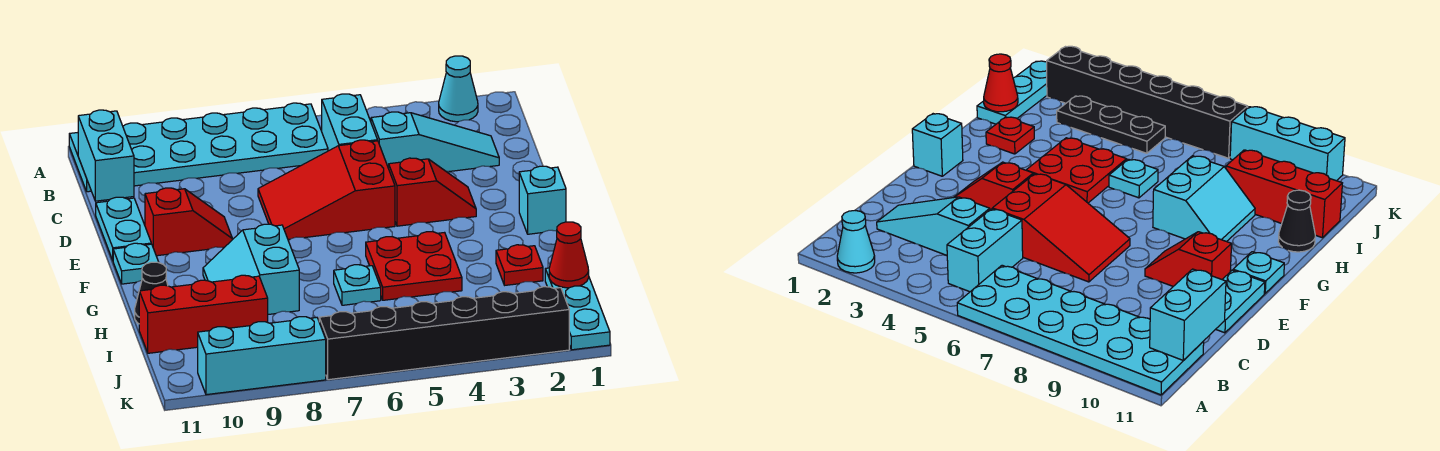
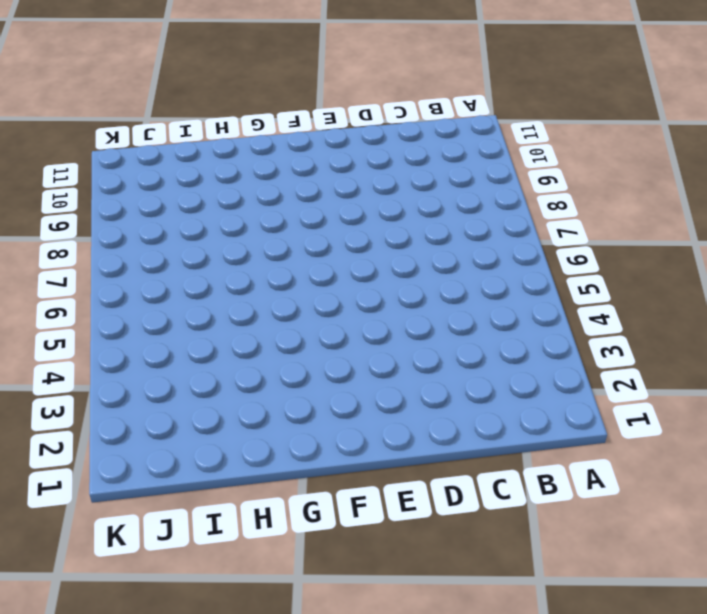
none -> cyan 1x1 cone [439,56,478,122]
none -> cyan 2x6 plate [69,103,328,192]
none -> cyan 1x2 brick [322,94,378,151]

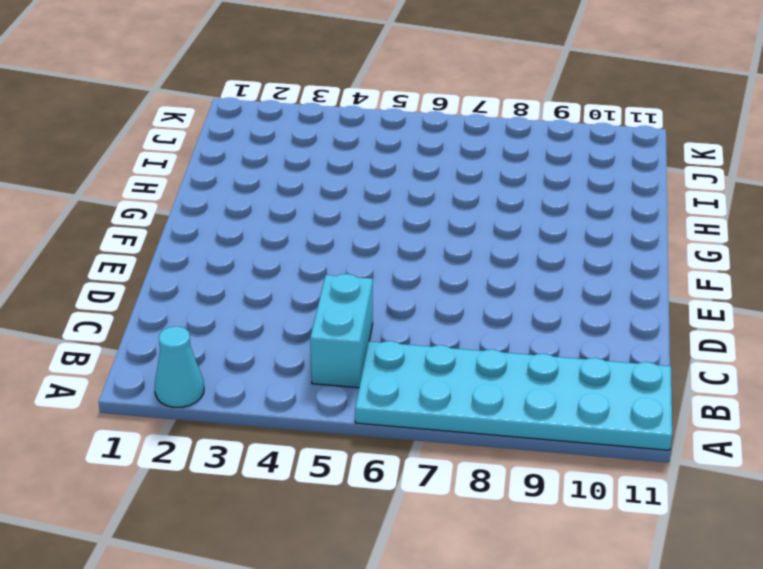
none -> cyan 1x3 slope [371,112,499,172]
none -> red 2x3 slope [258,140,395,240]
none -> cyan 1x2 plate [96,197,151,260]

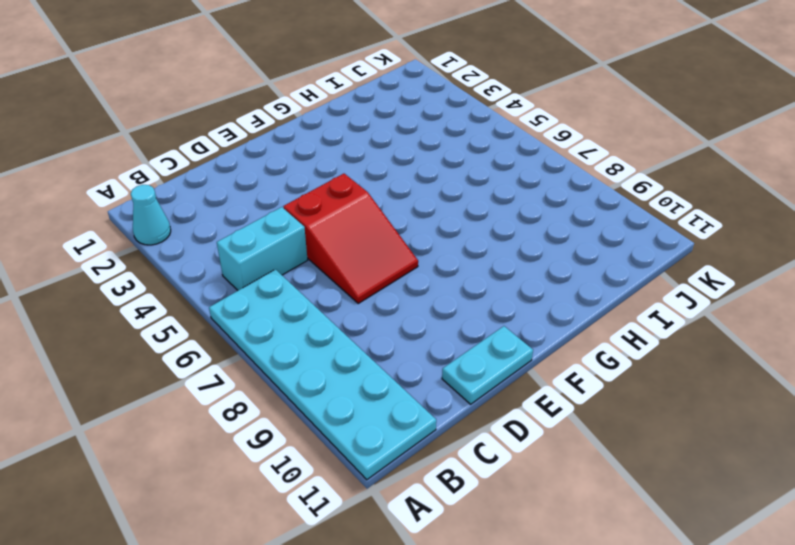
none -> cyan 1x3 slope [371,112,499,172]
none -> red 1x2 slope [389,158,476,226]
none -> red 1x2 slope [145,188,233,256]

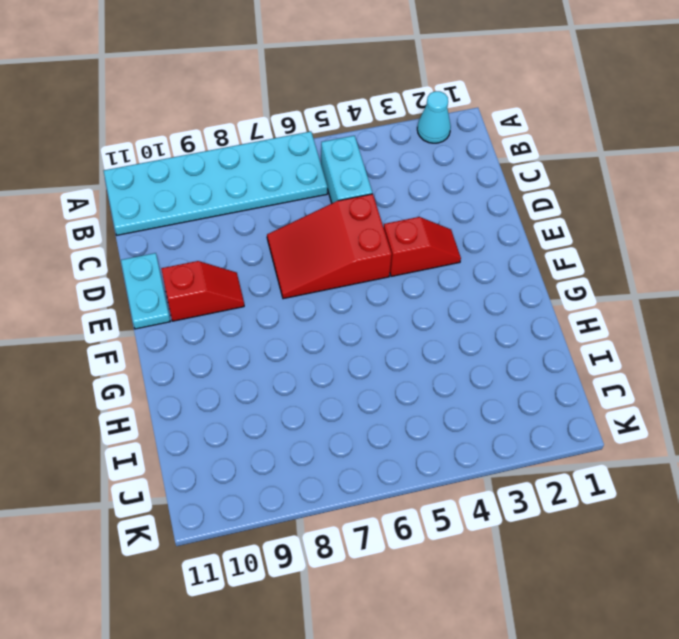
none -> cyan 1x3 slope [371,112,499,172]
none -> cyan 1x1 brick [519,166,566,234]
none -> cyan 1x1 plate [113,243,159,284]

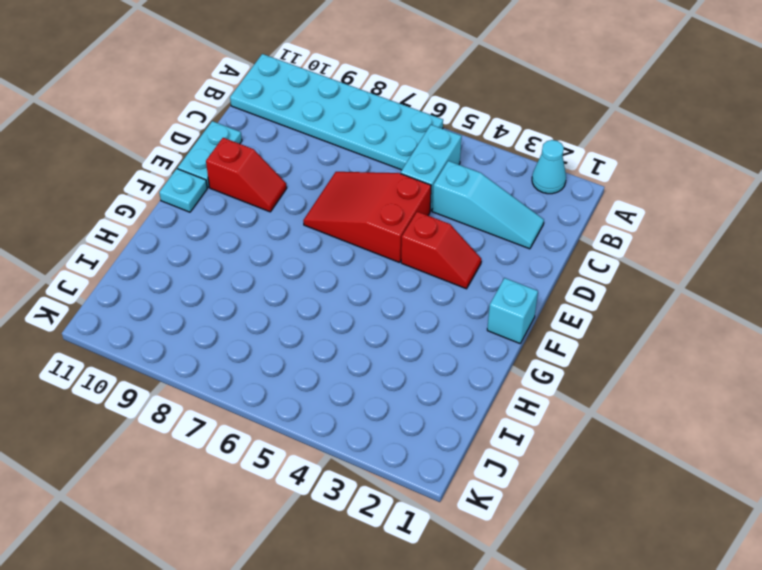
none -> red 2x2 plate [366,232,462,300]
none -> cyan 2x2 slope [203,224,299,314]
none -> red 1x1 plate [496,245,543,285]

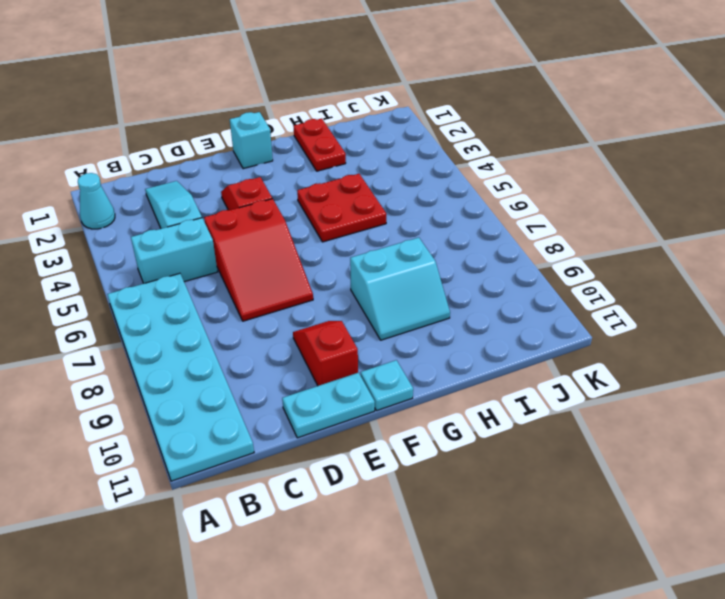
red 1x2 plate [294,119,346,171] -> red 1x1 plate [496,245,543,285]
none -> cyan 1x1 plate [334,265,381,305]
none -> black 1x1 cone [135,262,168,324]
none -> cyan 1x3 plate [545,268,610,350]

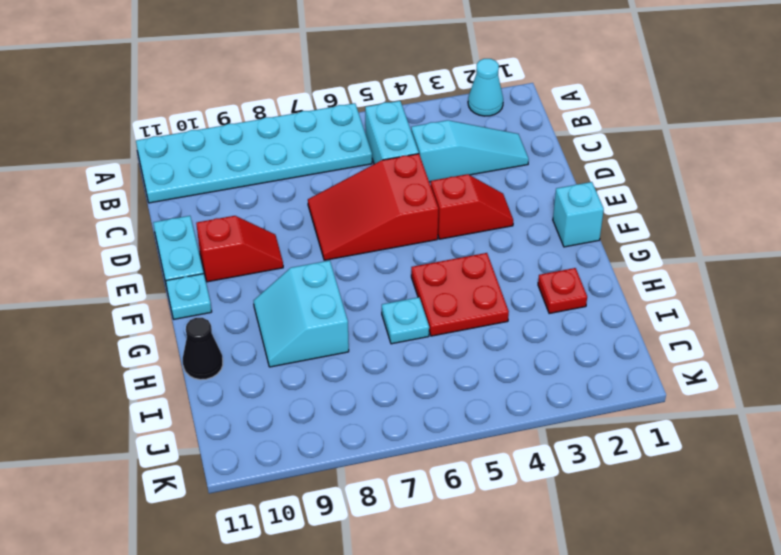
none -> cyan 1x3 plate [545,268,610,350]
none -> red 1x3 brick [139,275,268,353]
none -> black 1x3 plate [1057,96,1165,153]

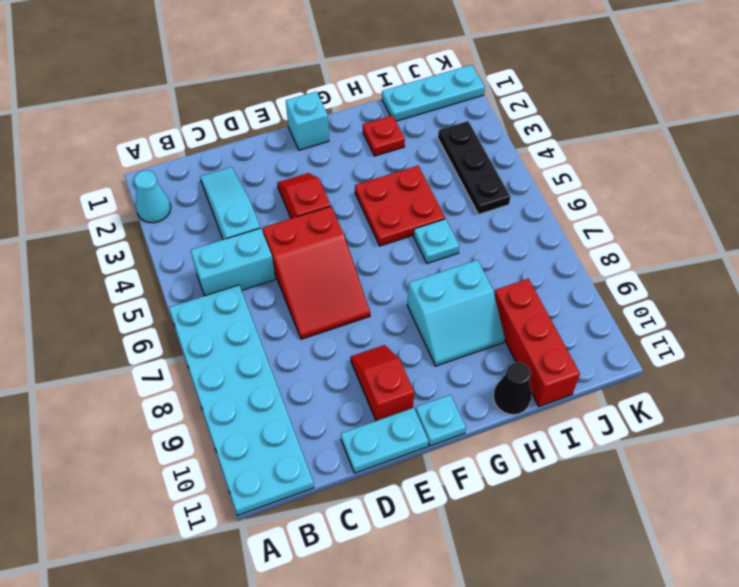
none -> black 1x6 brick [319,287,569,380]
none -> cyan 1x3 brick [198,317,326,395]
none -> cyan 1x2 brick [78,110,134,201]

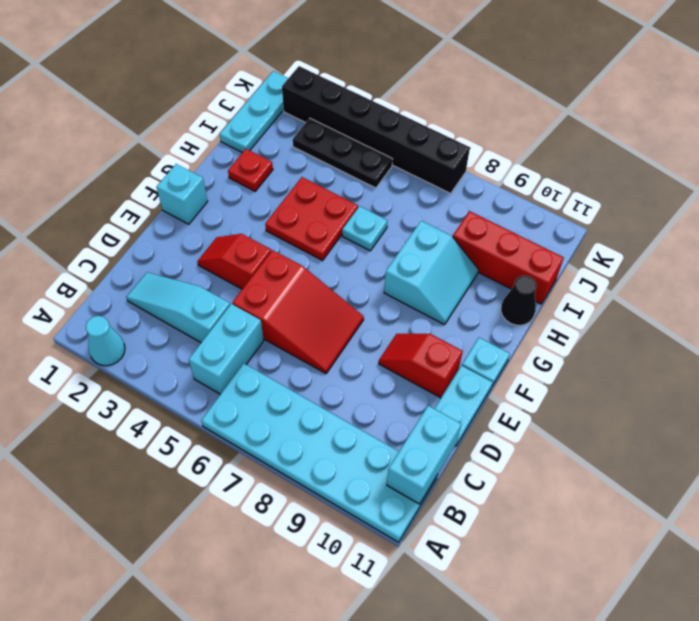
none -> cyan 1x3 brick [198,317,326,395]
none -> red 1x1 cone [549,222,589,288]

